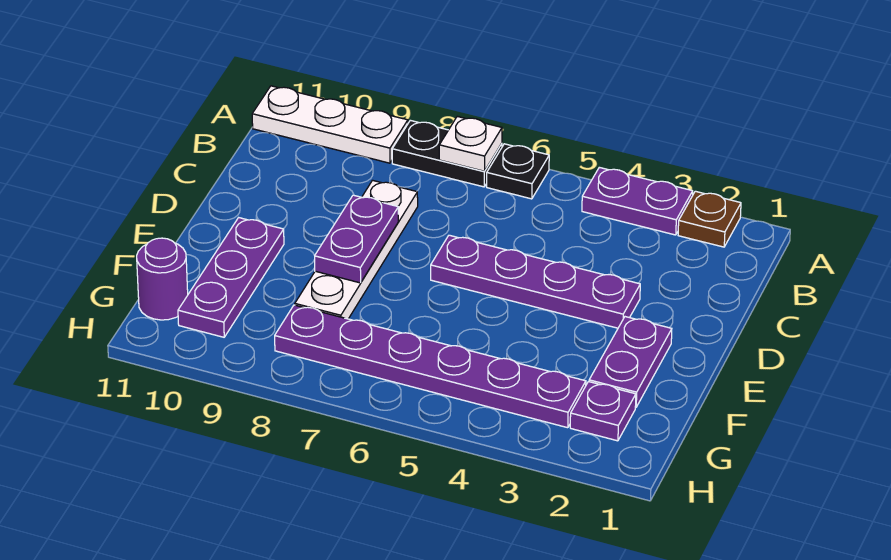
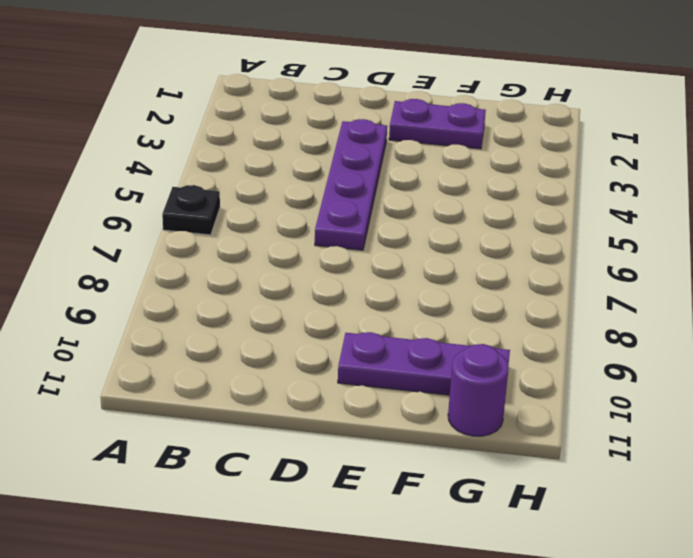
none -> brown 1x1 plate [678,191,741,247]
none -> purple 1x2 plate [582,167,693,235]
none -> black 1x2 plate [392,120,502,187]

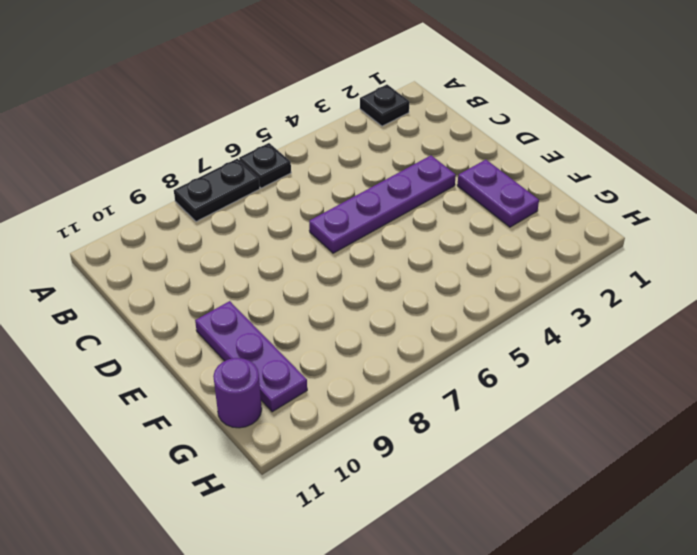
black 1x1 plate [360,85,409,126] -> brown 1x1 plate [678,191,741,247]
none -> purple 1x2 plate [582,167,693,235]
none -> white 1x3 plate [252,86,408,163]
none -> white 1x4 plate [295,180,418,319]

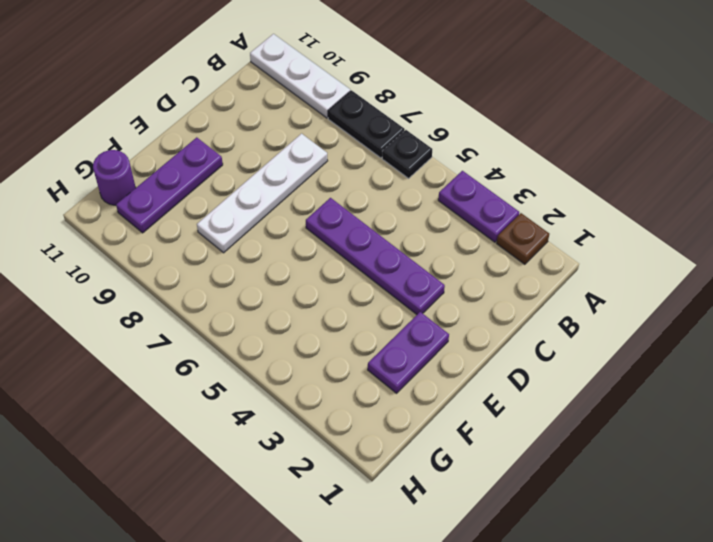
none -> purple 1x1 plate [570,382,636,441]
none -> purple 1x6 plate [275,305,586,428]
none -> white 1x1 plate [439,116,502,171]

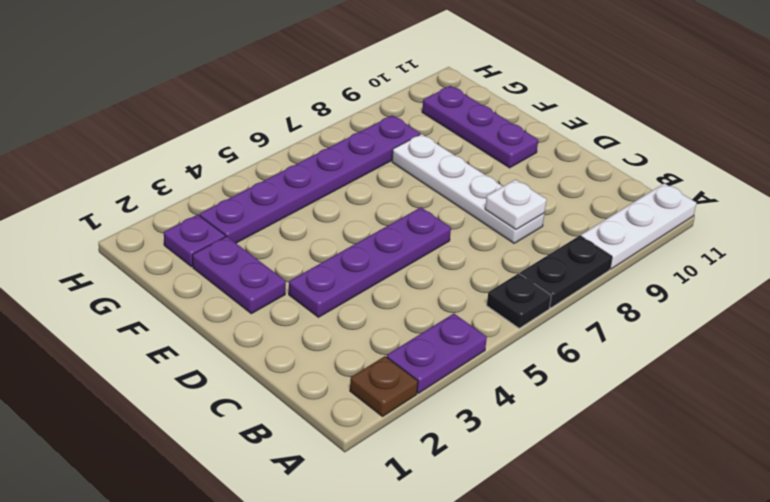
white 1x1 plate [485,180,547,230] -> white 1x1 plate moved to [439,116,502,171]
none -> purple 1x1 round brick [137,238,188,320]
none -> purple 1x2 plate [315,195,398,283]

